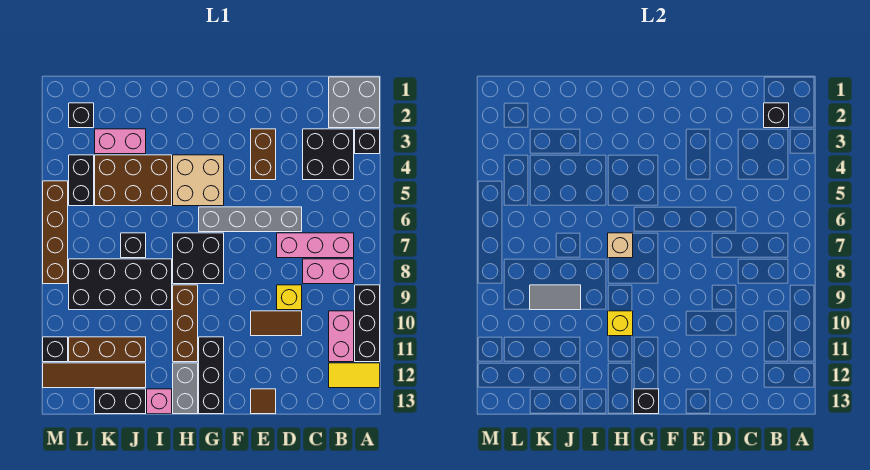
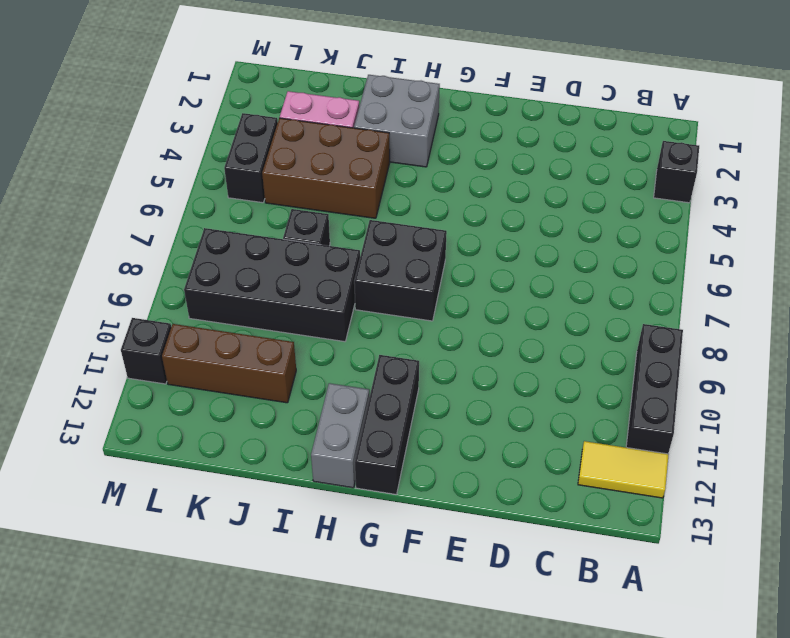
grey 2x2 brick [354,75,440,167] -> grey 2x2 brick moved to [329,77,380,128]
none -> black 2x2 brick [303,129,354,180]
none -> pink 1x3 brick [277,233,354,258]
none -> pink 1x2 brick [303,259,354,284]
none -> pink 1x2 brick [329,311,354,362]

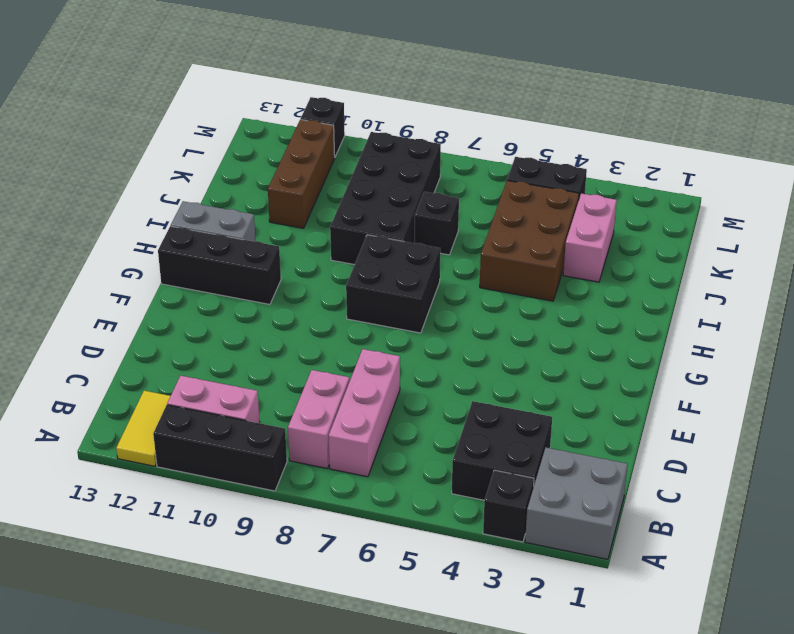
none -> grey 1x4 brick [199,207,302,232]
none -> yellow 1x1 brick [277,285,302,310]
none -> brown 1x2 tile [251,311,302,336]
none -> brown 1x2 brick [251,129,276,180]

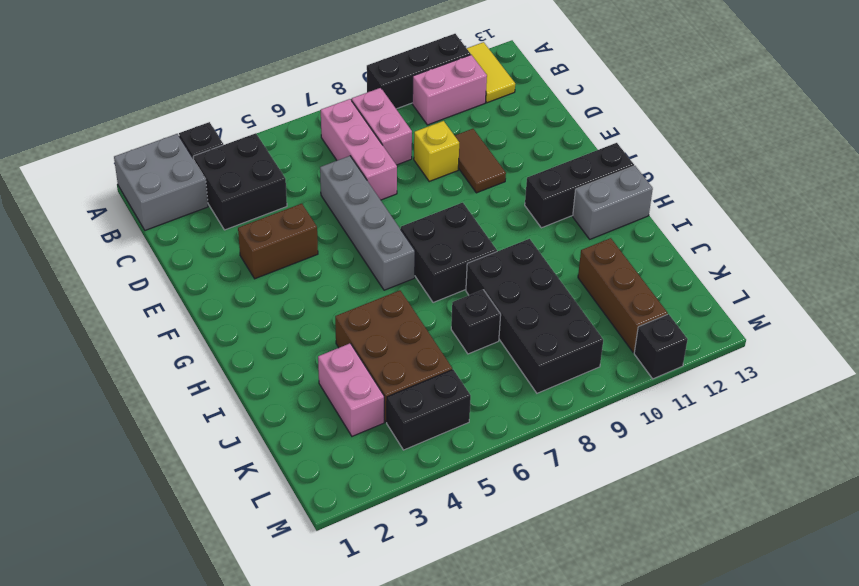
none -> brown 1x1 tile [251,389,276,414]
none -> tan 2x2 brick [173,155,224,206]
none -> brown 1x3 brick [173,285,198,362]
none -> pink 1x1 brick [147,389,172,414]

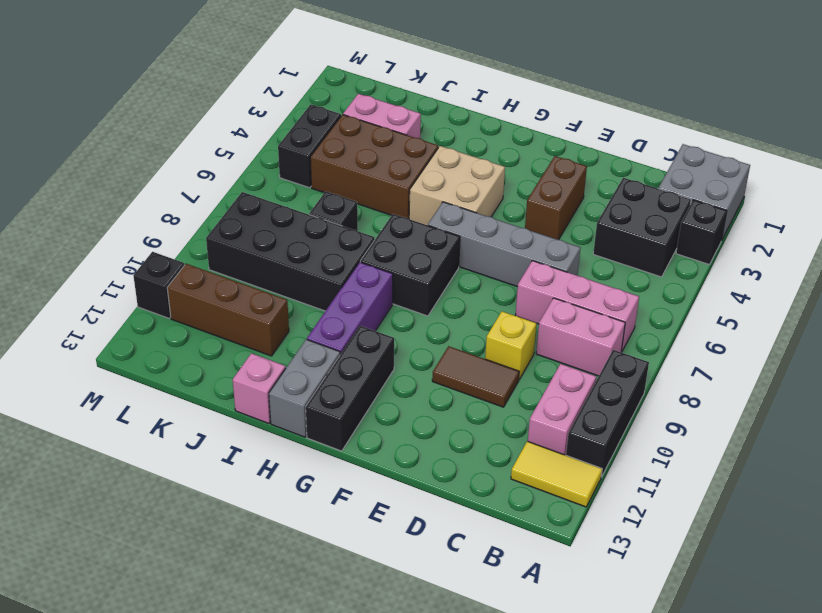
purple 1x3 brick [307,262,393,354] -> brown 1x3 brick [173,285,198,362]
none -> brown 1x1 tile [251,389,276,414]
none -> brown 1x4 tile [43,363,146,388]
none -> black 1x2 brick [95,389,146,414]
none -> black 1x1 brick [69,103,94,128]

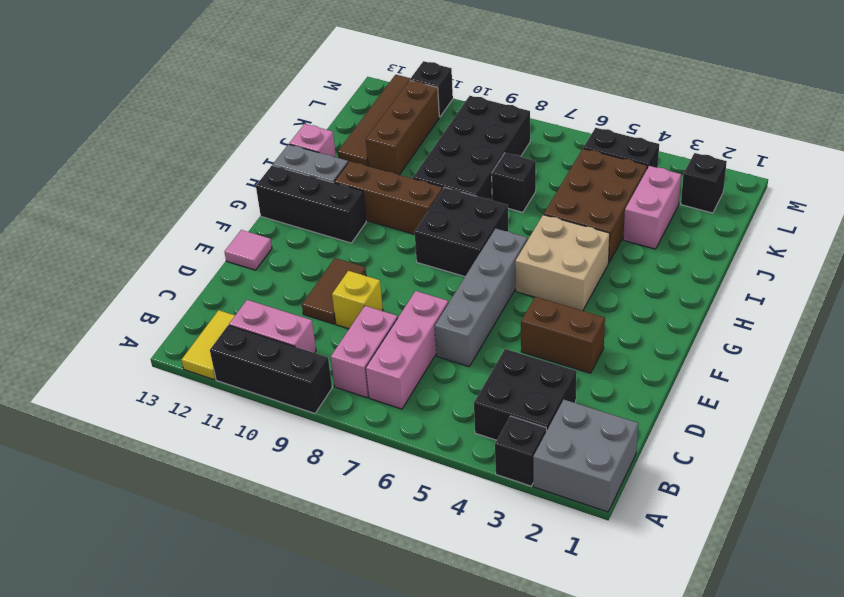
pink 1x1 tile [225,230,272,270] -> brown 1x1 tile [251,389,276,414]
none -> black 1x2 brick [95,389,146,414]
none -> brown 1x4 brick [43,181,68,284]
none -> black 1x1 brick [764,103,789,128]
none -> black 1x1 brick [634,389,659,414]

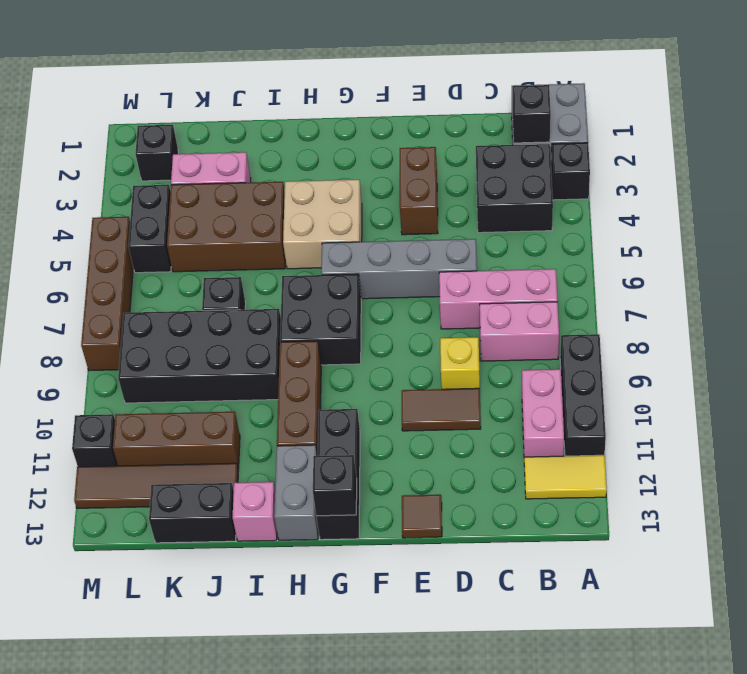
none -> tan 1x1 brick [608,233,633,258]
none -> yellow 1x1 brick [608,311,633,336]
none -> grey 1x2 tile [530,285,581,310]

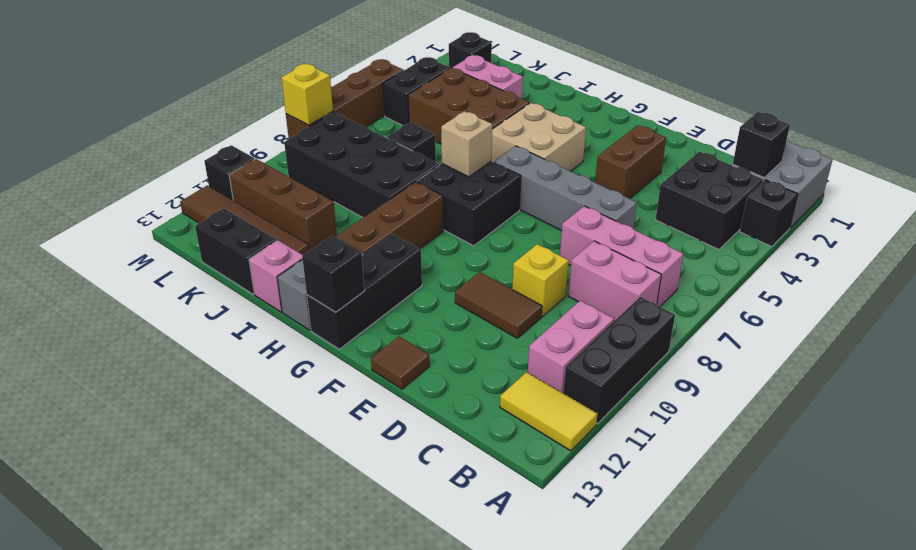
yellow 1x1 brick [281,64,333,125] -> yellow 1x1 brick moved to [608,311,633,336]
none -> grey 1x2 tile [530,285,581,310]

